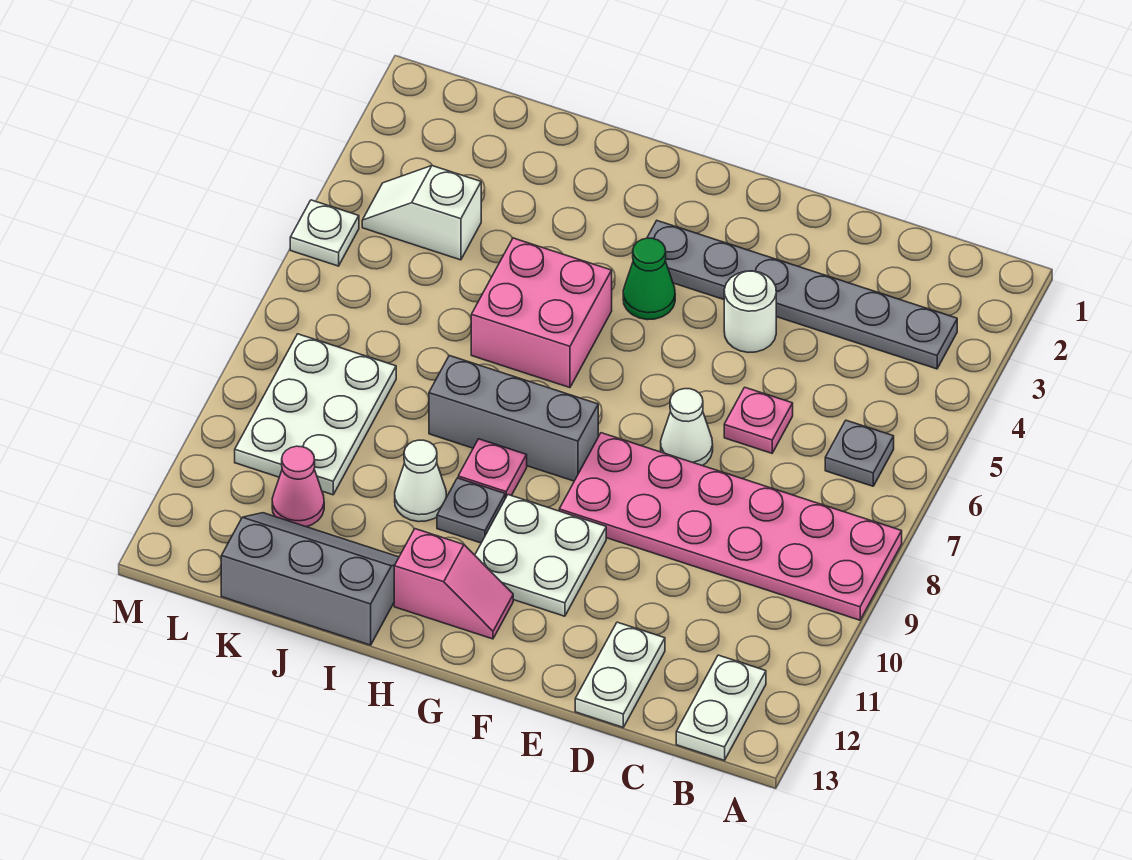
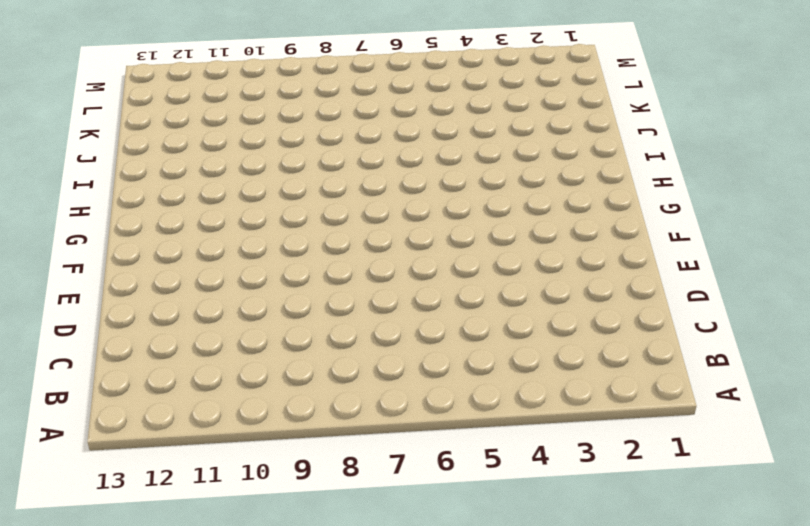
none -> pink 2x6 plate [559,433,902,620]
none -> grey 1x6 plate [647,221,957,369]
none -> grey 1x1 plate [825,420,894,486]

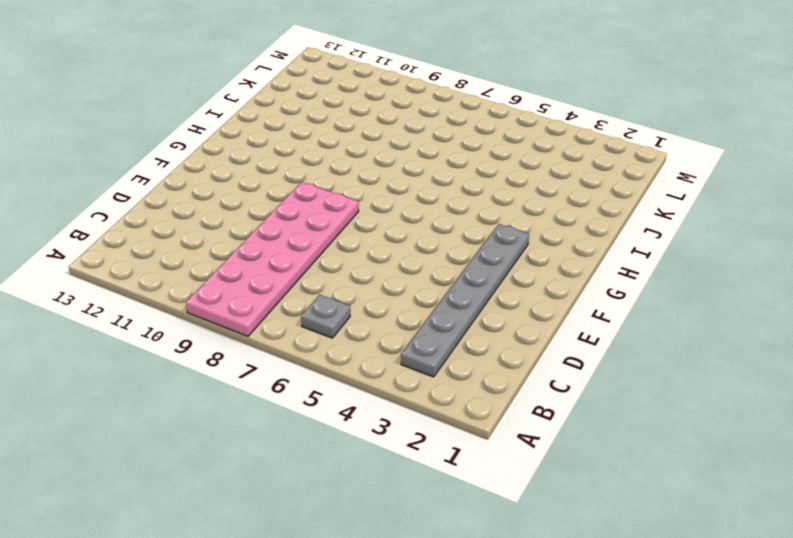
none -> white 1x2 plate [676,655,766,760]
none -> pink 1x1 plate [724,387,793,453]
none -> white 1x2 plate [575,622,665,727]

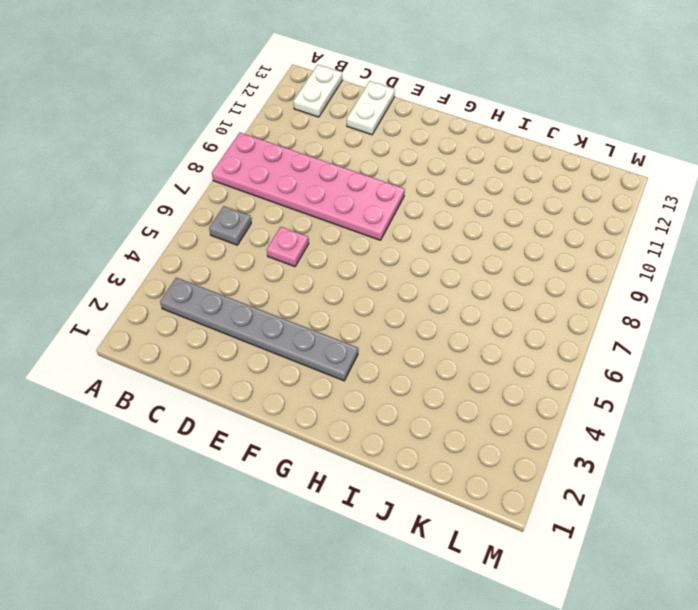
none -> white 1x1 round brick [724,271,776,352]
none -> white 1x1 cone [661,389,713,466]
none -> white 2x2 plate [475,495,606,616]

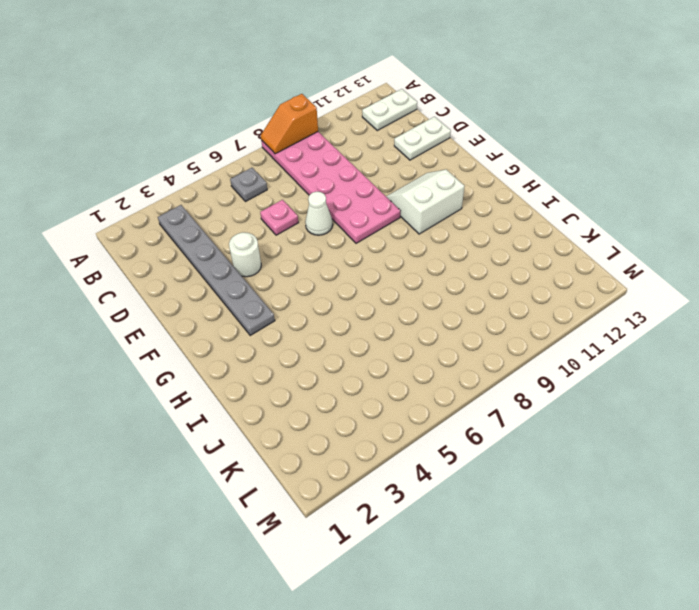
orange 1x2 slope [261,94,318,154] -> none
white 2x2 slope [386,170,464,234] -> white 2x2 plate [475,495,606,616]
none -> green 1x1 cone [623,238,675,320]
none -> grey 1x3 brick [429,356,598,481]
none -> pink 1x2 slope [394,529,513,639]

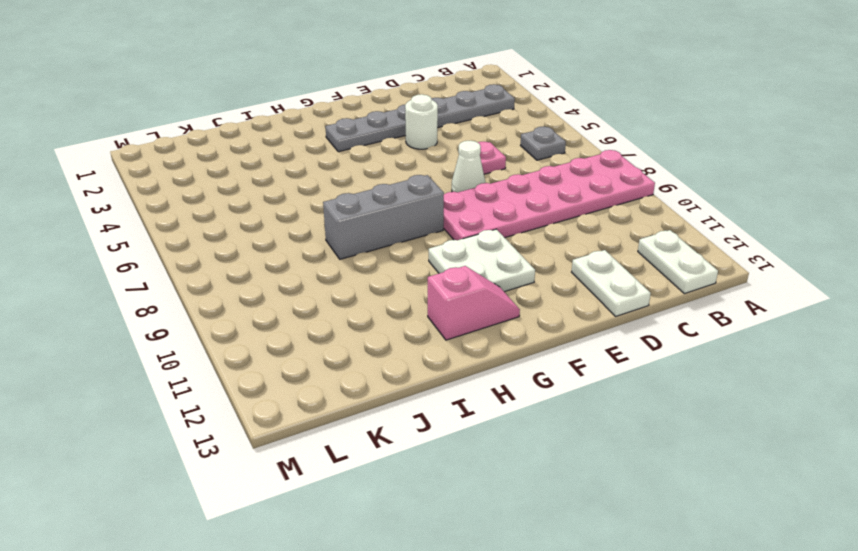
none -> green 1x1 cone [623,238,675,320]
none -> pink 2x2 brick [471,238,612,388]
none -> pink 1x1 plate [458,439,527,498]

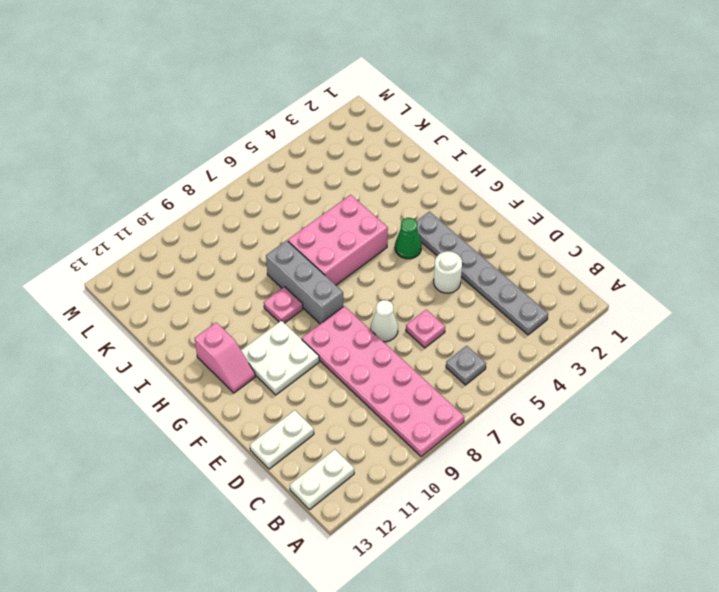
pink 2x3 brick [288,195,388,285] -> pink 2x2 brick [471,238,612,388]
none -> grey 1x1 plate [437,478,505,543]
none -> white 1x1 cone [395,440,447,522]
none -> grey 2x3 slope [221,513,399,645]

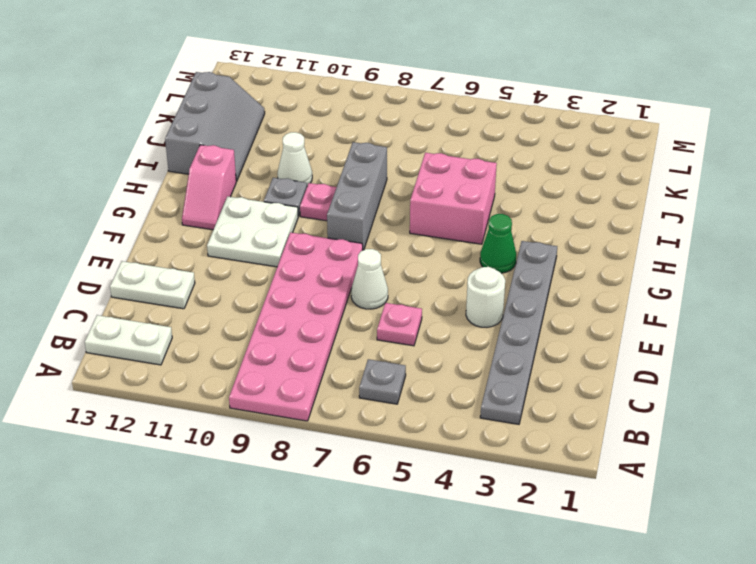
none -> white 1x2 slope [362,166,481,260]
none -> white 2x3 plate [235,334,396,495]
none -> pink 1x1 cone [272,446,324,527]

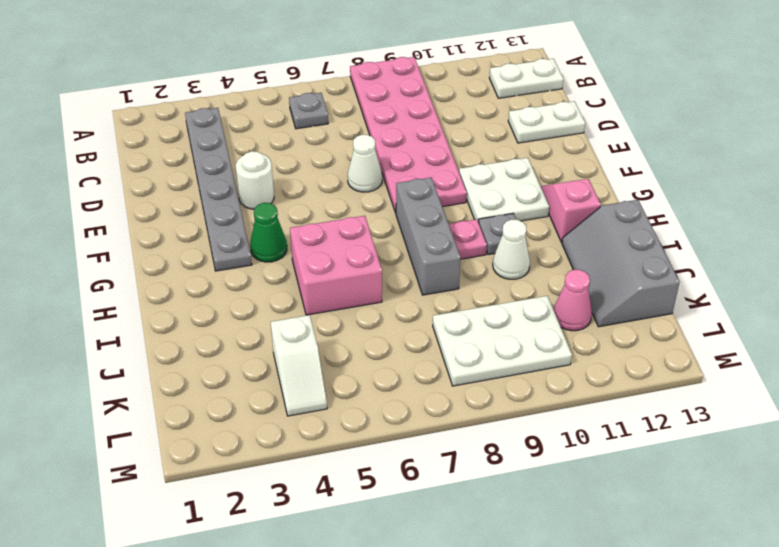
none -> pink 1x1 plate [724,387,793,453]
none -> white 1x1 plate [290,200,359,266]

